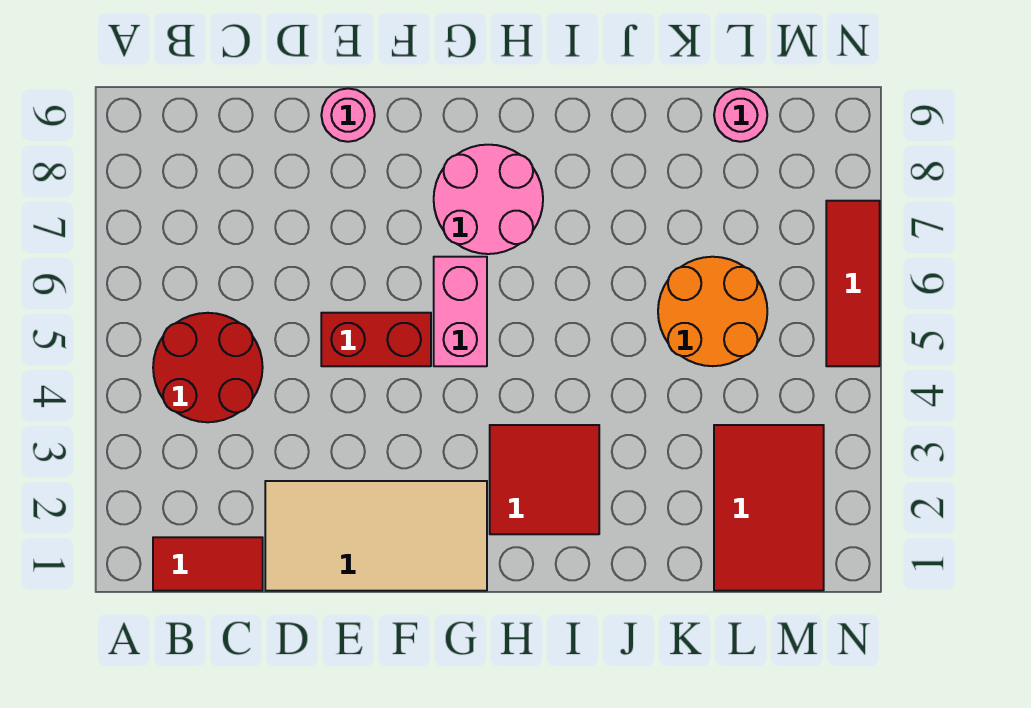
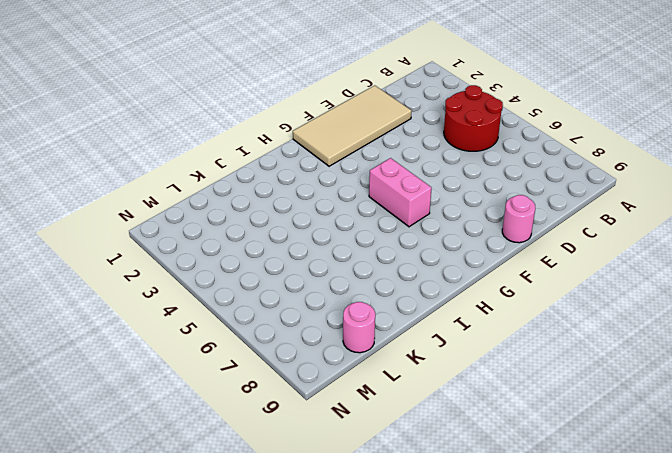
none -> red 1x2 tile [153,537,263,591]
none -> red 1x2 brick [321,313,431,366]
none -> pink 2x2 round brick [434,145,543,254]

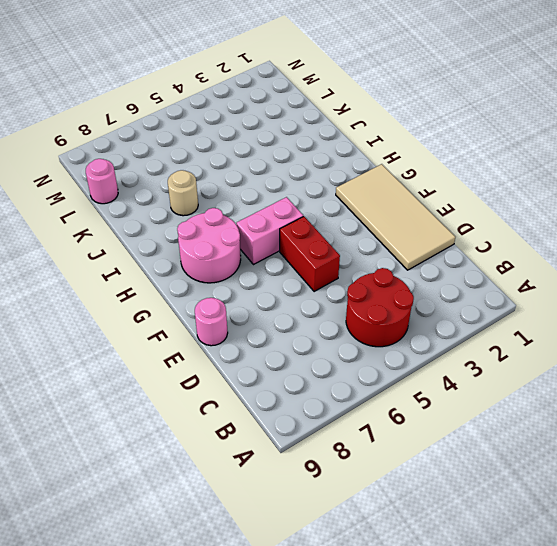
tan 1x1 round brick [168,170,198,216] -> none
none -> red 1x2 tile [153,537,263,591]
none -> red 2x2 tile [490,425,599,534]
none -> orange 2x2 round brick [658,257,767,366]

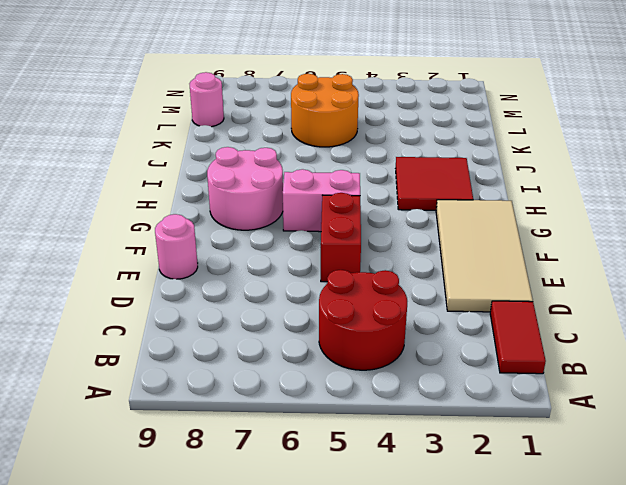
none -> red 2x3 tile [714,425,824,591]
none -> red 1x3 tile [826,201,880,366]

